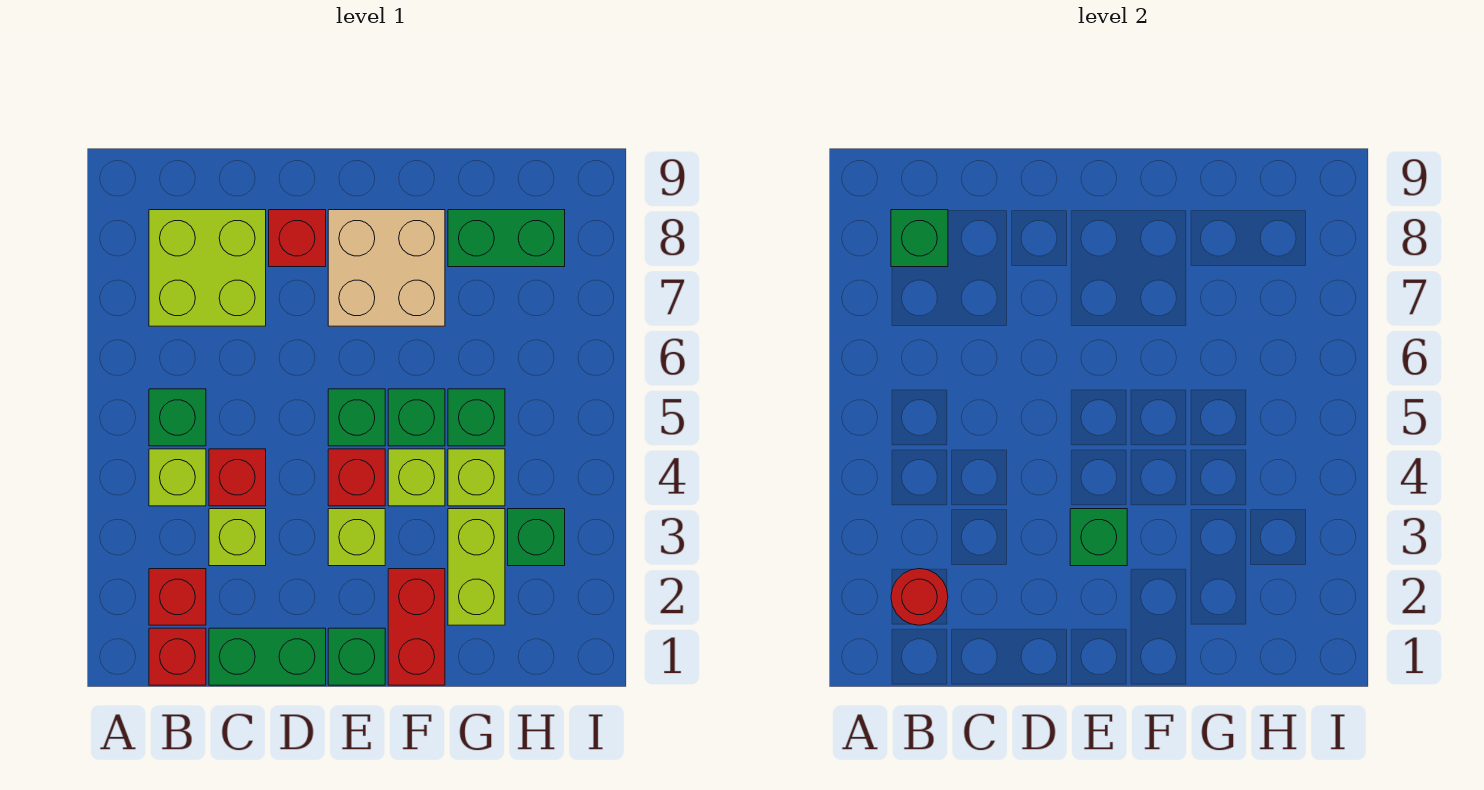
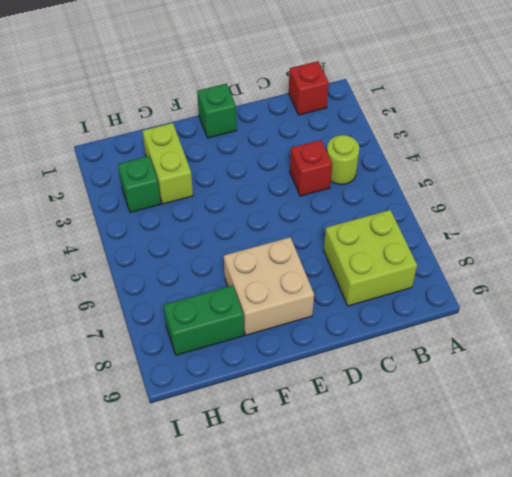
lime 1x1 round brick [327,135,359,185] -> lime 1x1 brick [149,449,206,506]
none -> red 1x1 brick [149,569,206,625]
none -> green 1x1 brick [149,389,206,446]
none -> green 1x2 brick [209,628,326,685]

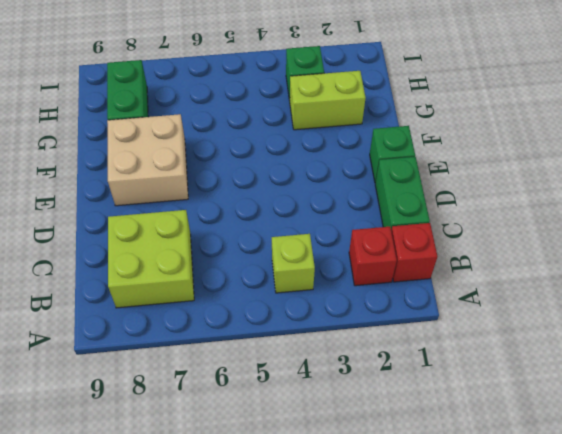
none -> green 1x1 brick [149,389,206,446]
none -> lime 1x1 brick [209,509,266,566]
none -> red 1x1 brick [209,449,266,506]

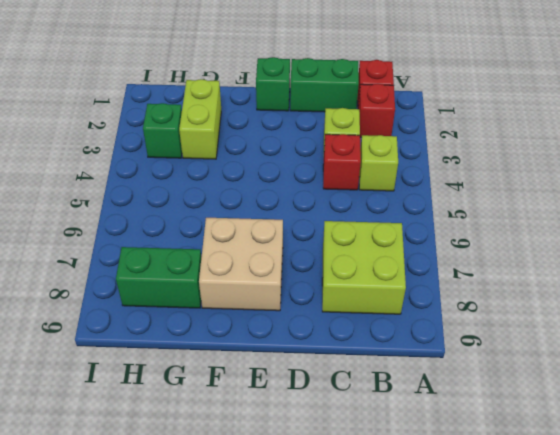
none -> green 1x1 brick [149,389,206,446]
none -> red 1x1 brick [269,210,326,267]
none -> lime 1x1 brick [328,509,385,566]

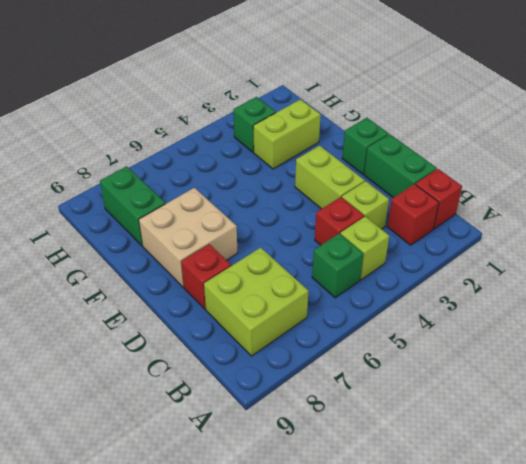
lime 1x2 brick [295,146,365,209] -> lime 1x1 brick [328,509,385,566]
none -> red 1x1 brick [328,449,385,506]
none -> green 1x1 brick [328,389,385,446]
none -> red 1x2 brick [388,569,445,685]

